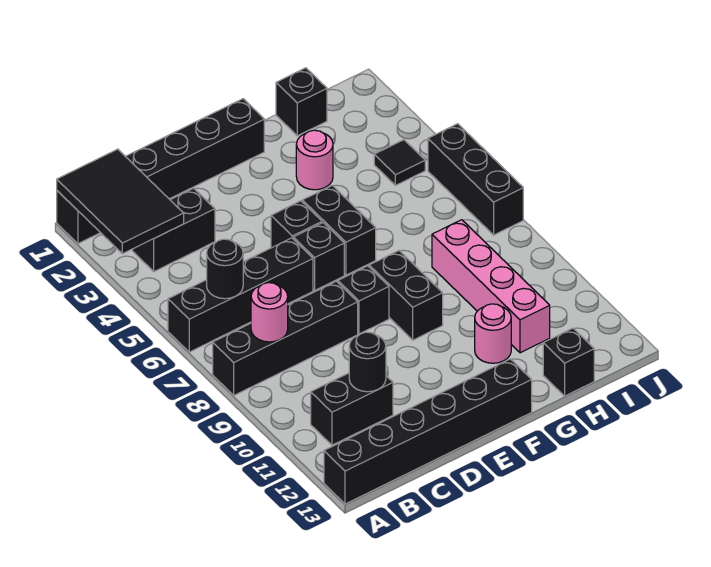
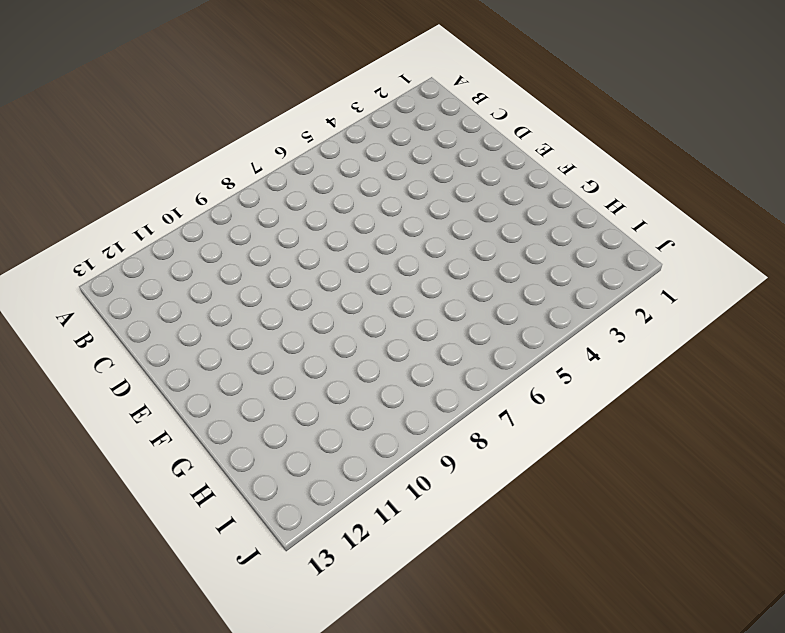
none -> black 1x6 brick [57,99,264,244]
none -> black 1x4 brick [168,238,313,352]
none -> black 1x4 brick [213,281,358,395]

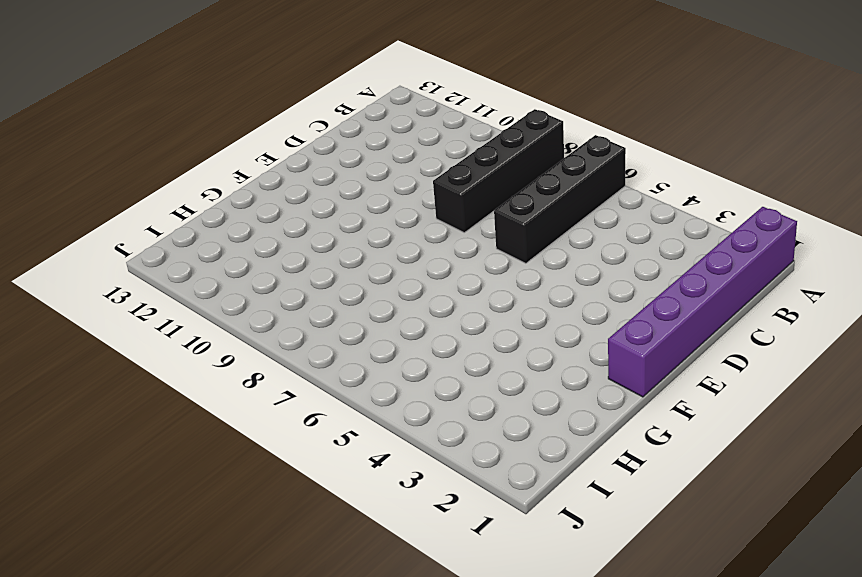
purple 1x6 brick [608,207,797,397] -> black 1x6 brick [57,99,264,244]
none -> black 1x6 brick [324,359,532,504]
none -> black 1x2 brick [133,188,215,271]
none -> black 1x2 brick [311,373,393,445]

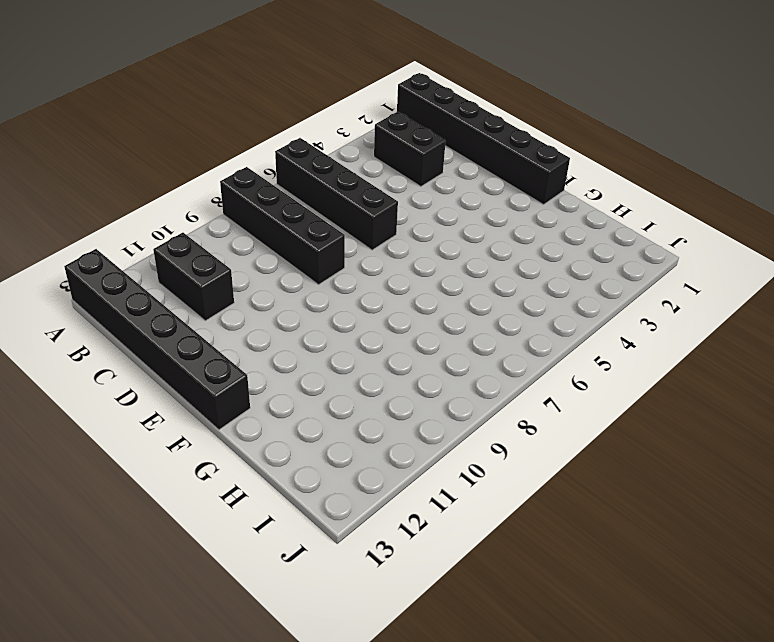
none -> black 1x1 brick [271,201,322,248]
none -> black 1x1 brick [293,223,344,290]
none -> black 1x1 brick [338,266,389,334]

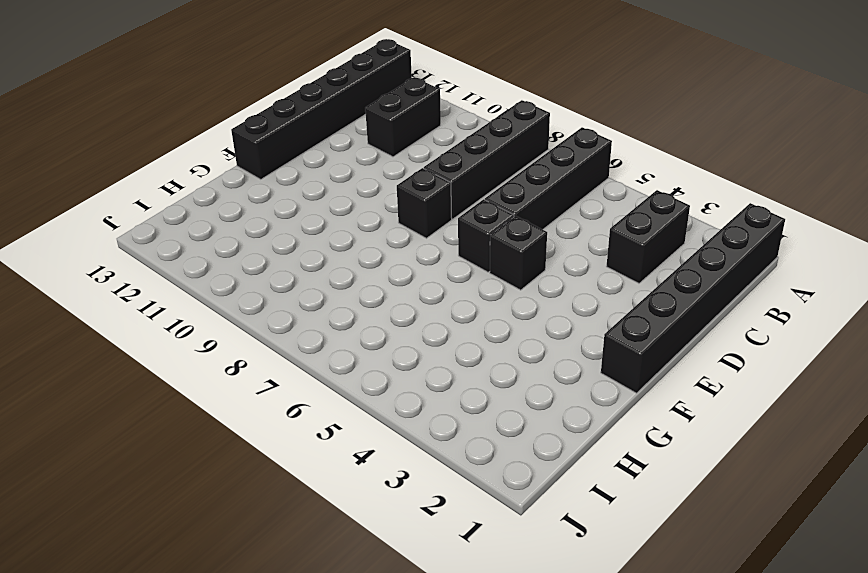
none -> black 1x2 brick [302,185,376,275]
none -> black 1x2 brick [369,251,443,340]
none -> pink 1x1 round brick [296,130,333,190]

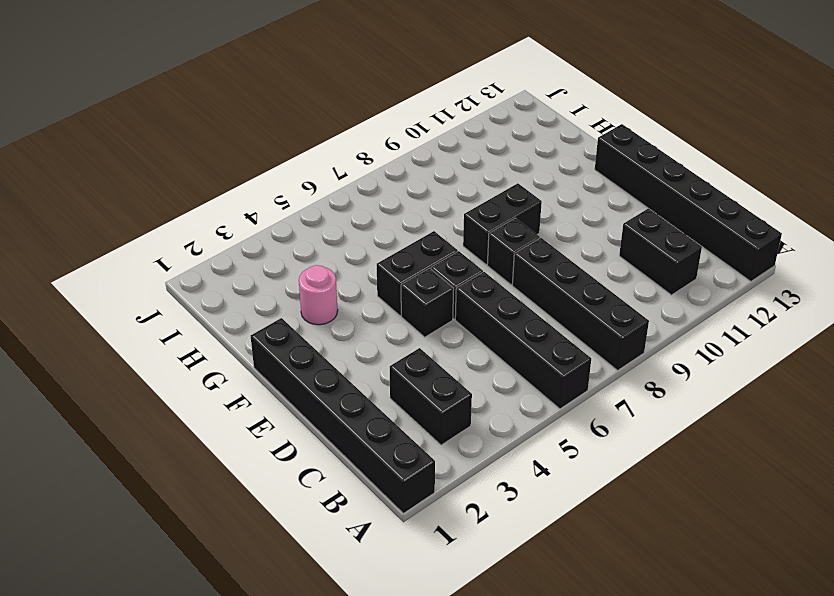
none -> pink 1x1 round brick [475,304,511,363]
none -> black 1x1 brick [276,68,327,136]
none -> pink 1x4 brick [432,220,550,353]

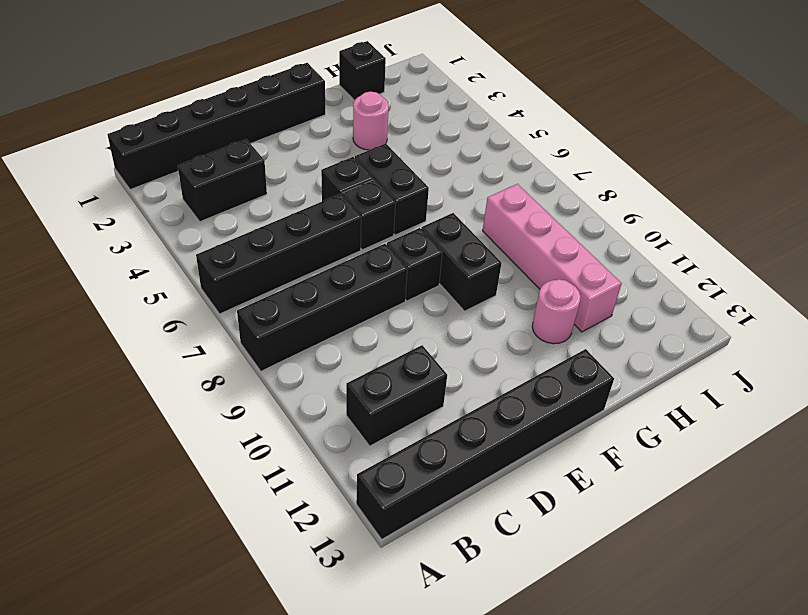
none -> black 1x1 brick [543,328,594,396]
none -> black 1x1 tile [374,140,425,185]
none -> black 1x3 brick [428,124,523,235]

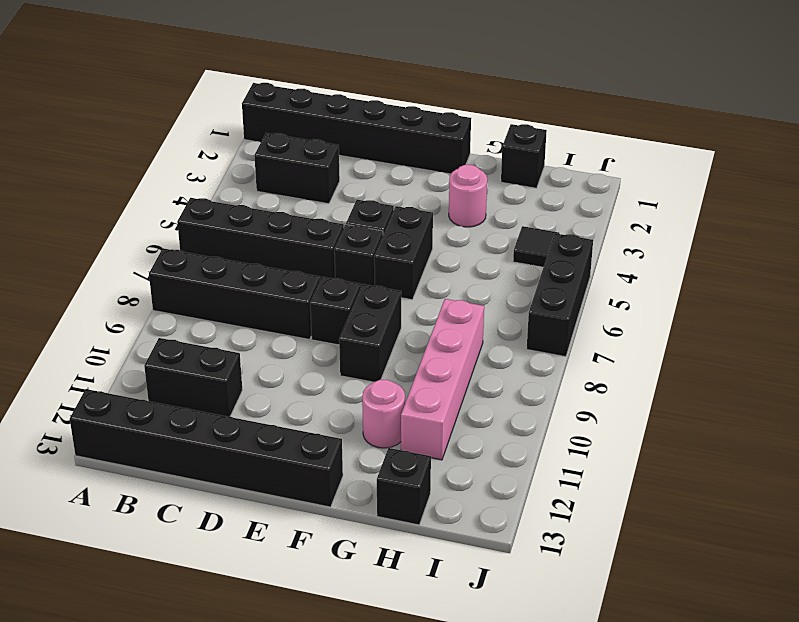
none -> black 2x3 tile [57,149,184,254]
none -> black 1x1 round brick [207,239,243,299]
none -> pink 1x1 round brick [251,283,288,342]

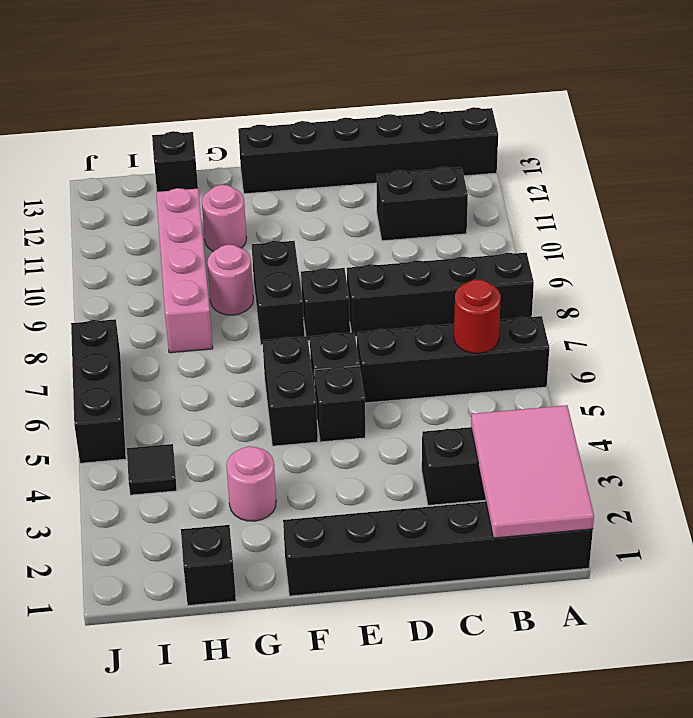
pink 2x3 tile [471,405,594,538] -> black 2x3 tile [57,149,184,254]
red 1x1 round brick [454,279,501,353] -> black 1x1 round brick [207,239,243,299]
pink 1x1 round brick [207,245,253,315] -> pink 1x1 round brick moved to [251,283,288,342]
none -> black 1x1 round brick [349,332,386,392]

